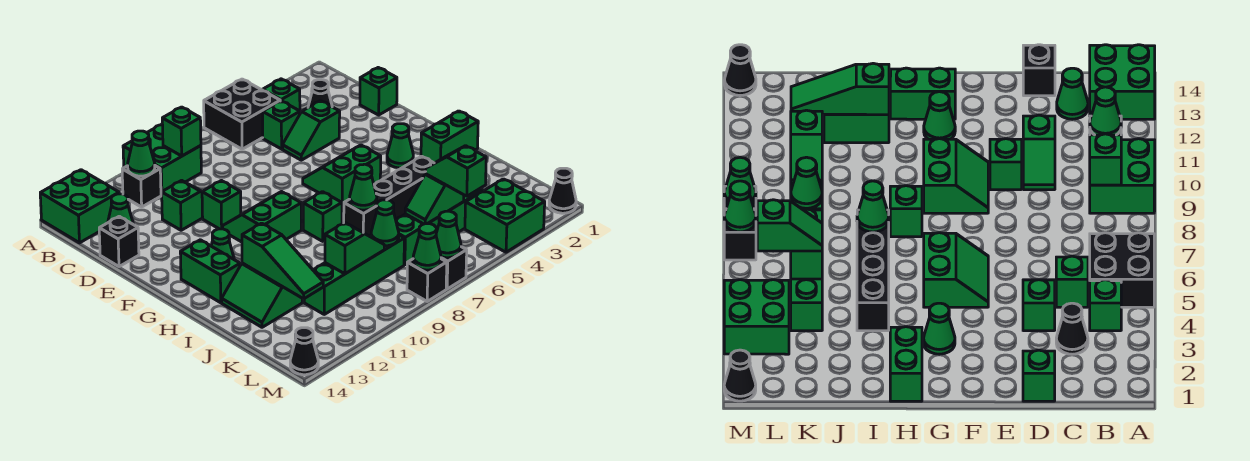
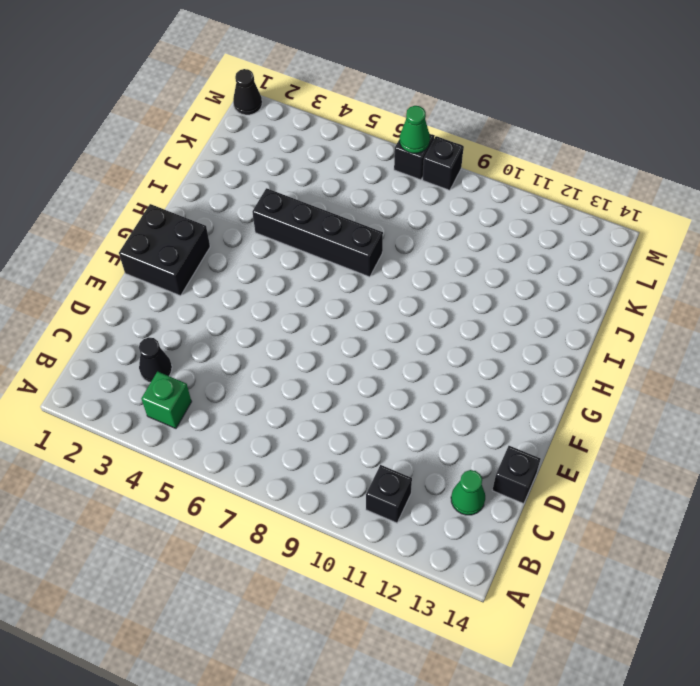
black 2x2 brick [119,204,210,296] -> black 2x2 brick moved to [204,79,280,149]
none -> green 2x2 brick [123,124,201,195]
none -> green 2x2 brick [40,170,119,243]
none -> green 1x1 brick [263,101,300,149]
none -> green 1x1 brick [360,68,397,115]

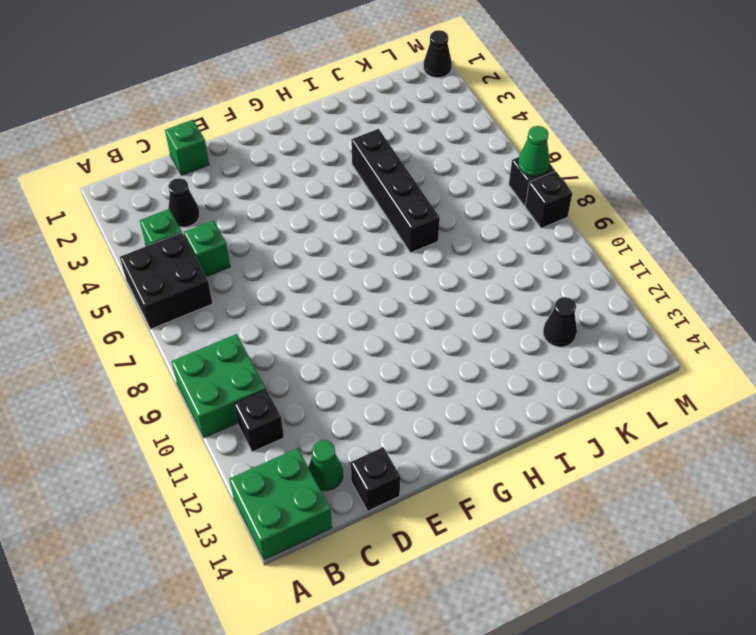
black 1x1 cone [543,297,577,347] -> black 1x1 cone moved to [290,328,318,375]
none -> green 1x2 slope [282,101,340,160]
none -> green 1x2 slope [162,180,203,230]
none -> green 1x1 brick [202,181,241,229]
none -> green 2x2 slope [303,145,381,206]

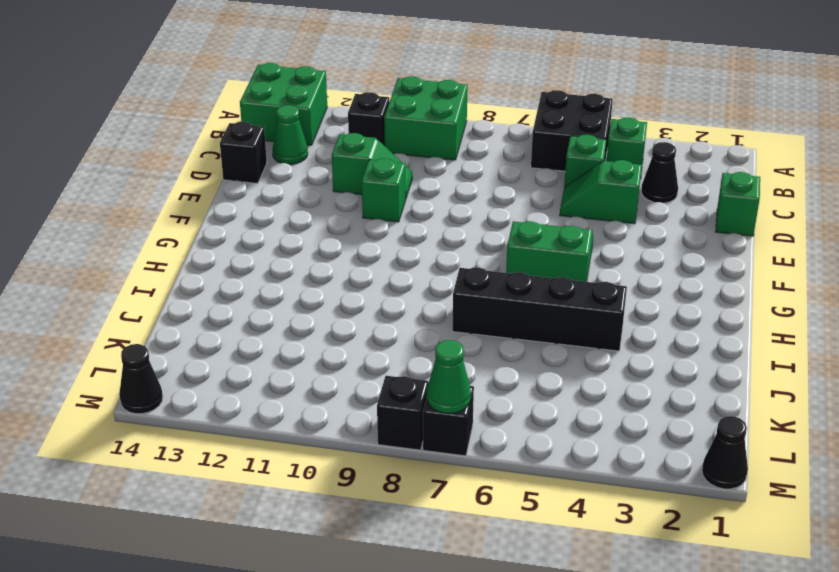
none -> green 2x2 slope [222,192,301,242]
none -> green 1x1 cone [387,124,413,168]
none -> green 1x1 cone [211,229,234,259]
none -> green 1x2 brick [180,240,240,303]

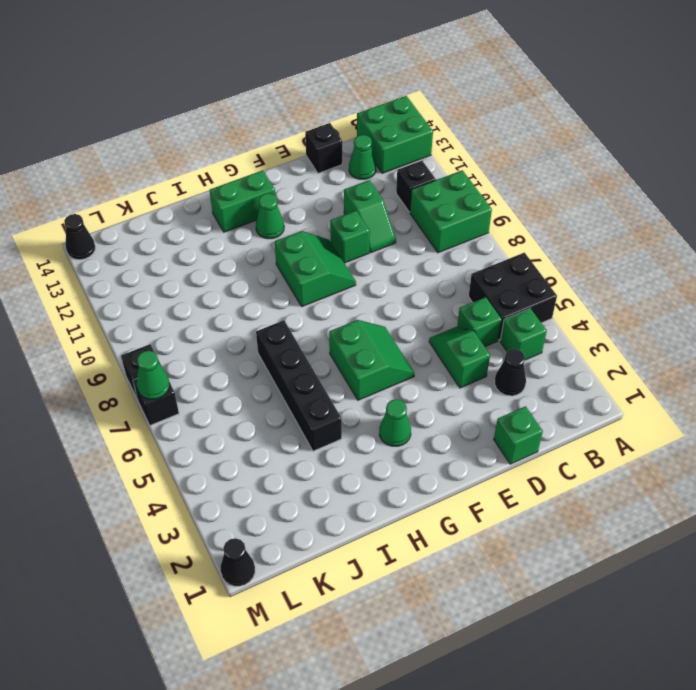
none -> green 1x2 brick [421,111,478,163]
none -> green 1x1 brick [303,192,342,241]
none -> green 2x2 slope [222,263,302,327]
none -> green 1x4 brick [396,189,483,265]

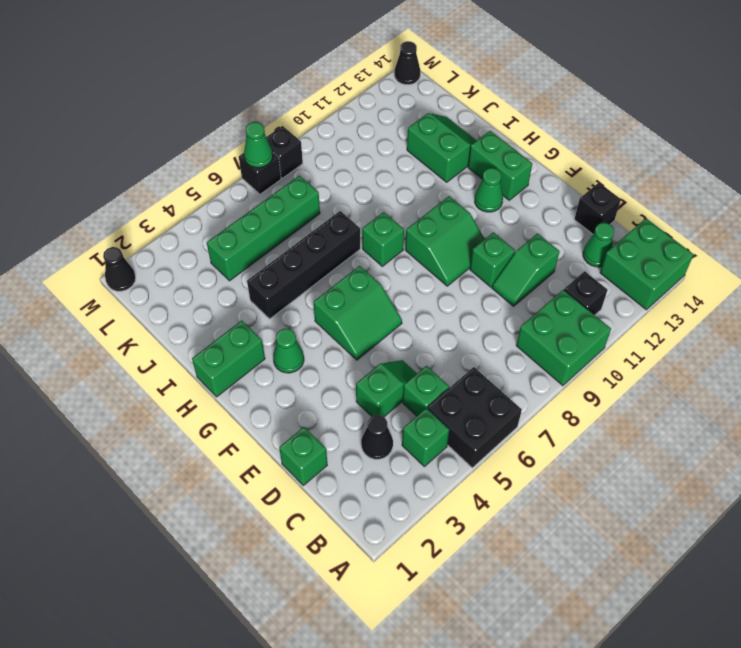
none -> green 1x4 brick [304,235,404,314]
none -> green 2x2 brick [465,179,545,252]
none -> green 1x1 brick [162,107,201,156]
none -> green 1x1 cone [128,131,155,176]

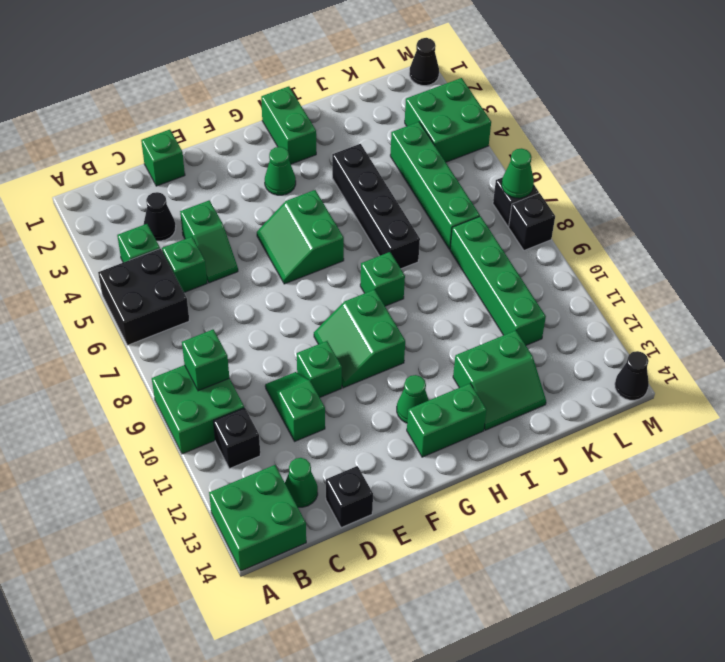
none -> green 1x1 cone [128,131,155,176]
none -> green 1x1 cone [350,164,377,210]
none -> green 1x3 slope [242,223,323,299]
none -> green 1x2 slope [405,174,464,224]

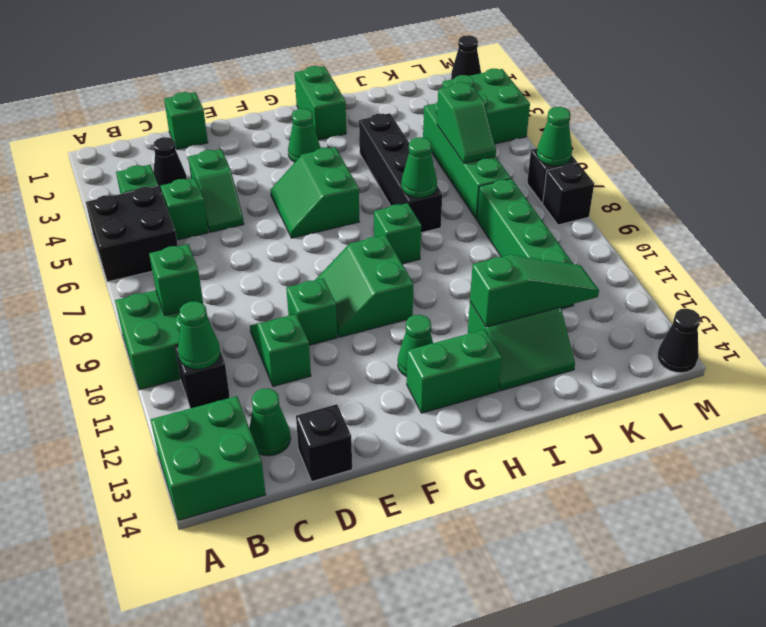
none -> green 1x1 cone [371,200,399,246]
none -> green 1x2 slope [325,223,384,274]
none -> green 1x1 cone [413,224,441,270]
none -> green 1x2 slope [426,146,486,196]

